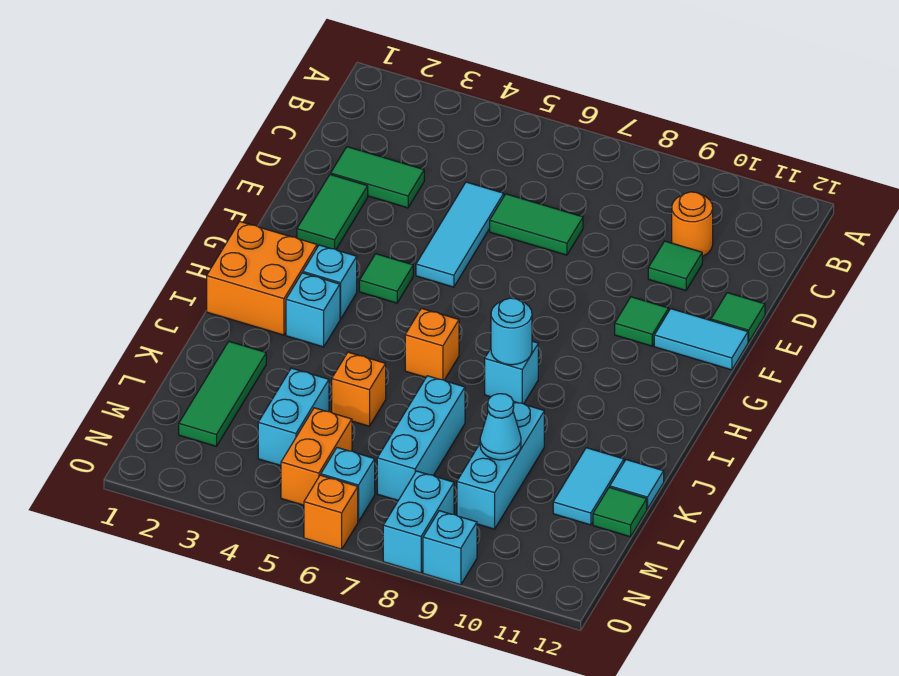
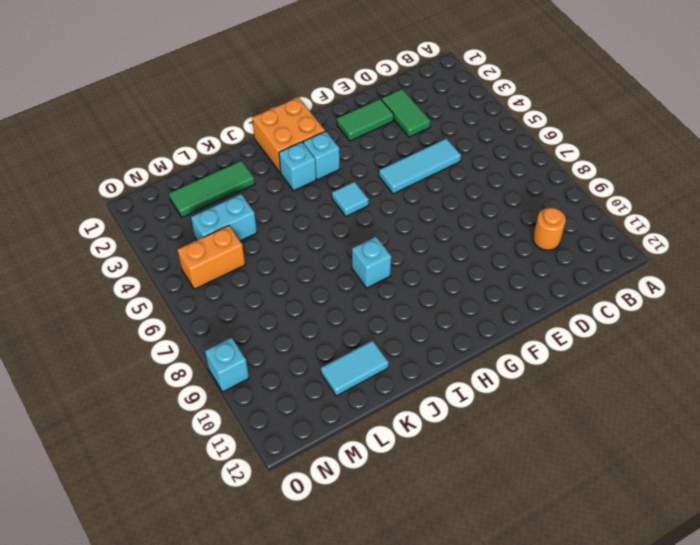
cyan 1x1 tile [332,182,369,216] -> cyan 1x1 tile moved to [610,460,664,509]
none -> green 1x2 tile [490,194,583,255]
none -> green 1x1 tile [648,241,702,291]
none -> green 1x1 tile [711,293,765,342]
none -> green 1x1 tile [615,297,669,346]

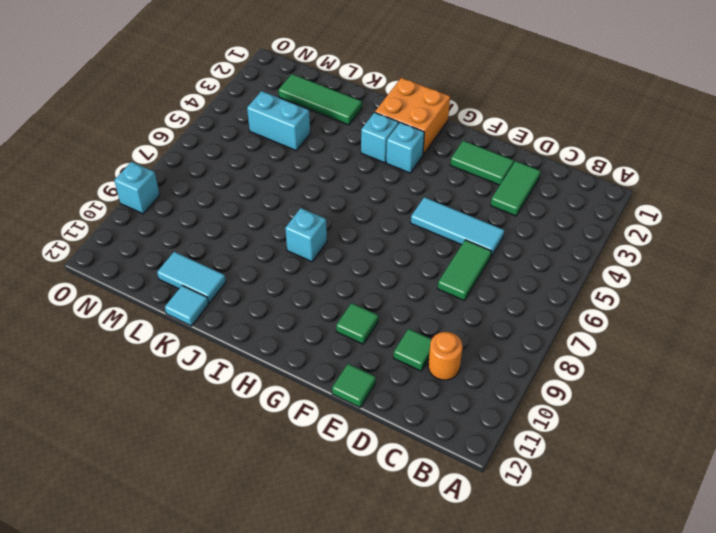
none -> cyan 1x2 tile [654,309,748,370]
none -> green 1x1 tile [359,254,413,303]
none -> orange 1x1 brick [405,308,459,380]
none -> orange 1x1 brick [332,352,386,426]

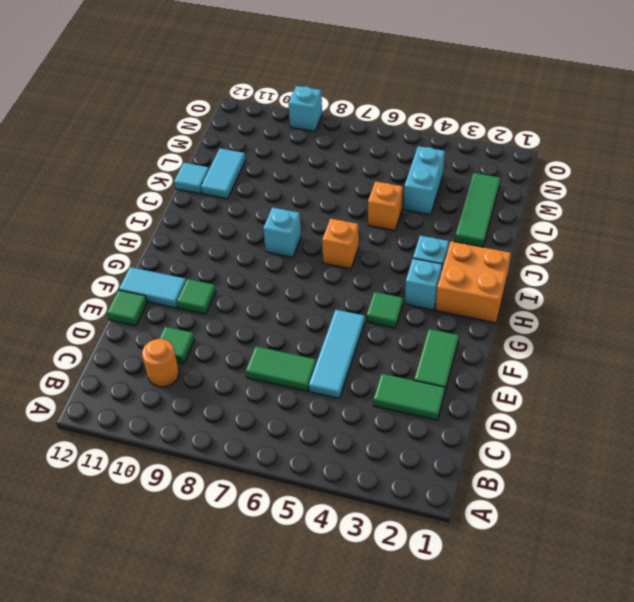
none -> cyan 1x3 brick [377,376,465,500]
none -> cyan 1x3 brick [457,402,544,529]
none -> green 1x1 tile [593,487,647,537]
none -> orange 1x2 brick [281,408,352,505]

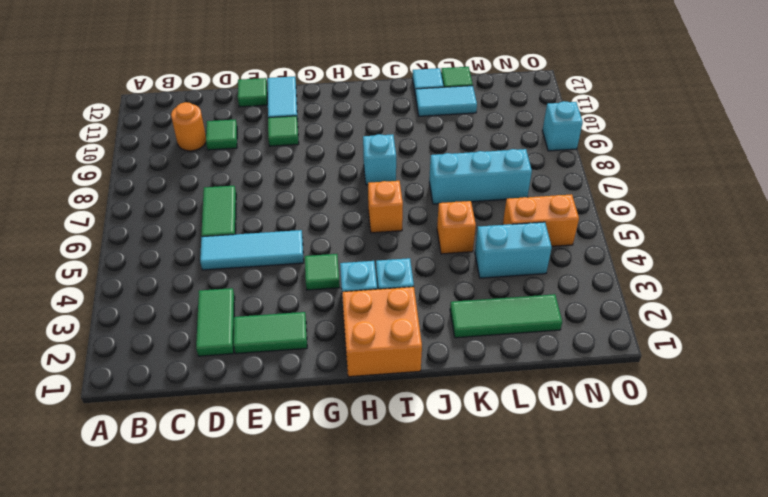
none -> cyan 1x3 brick [457,402,544,529]
none -> cyan 1x1 brick [321,448,375,522]
none -> cyan 1x2 brick [383,471,454,573]
none -> orange 1x1 brick [304,475,358,549]

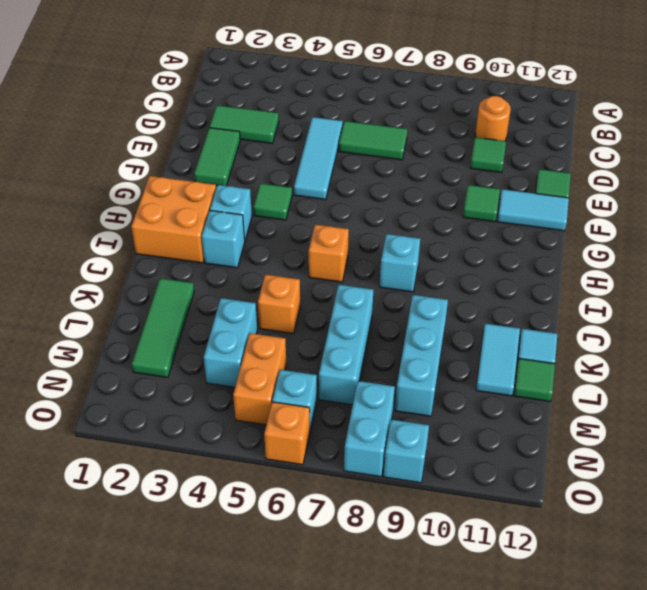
none -> cyan 1x1 round brick [491,298,532,365]
none -> cyan 1x1 cone [480,394,521,460]

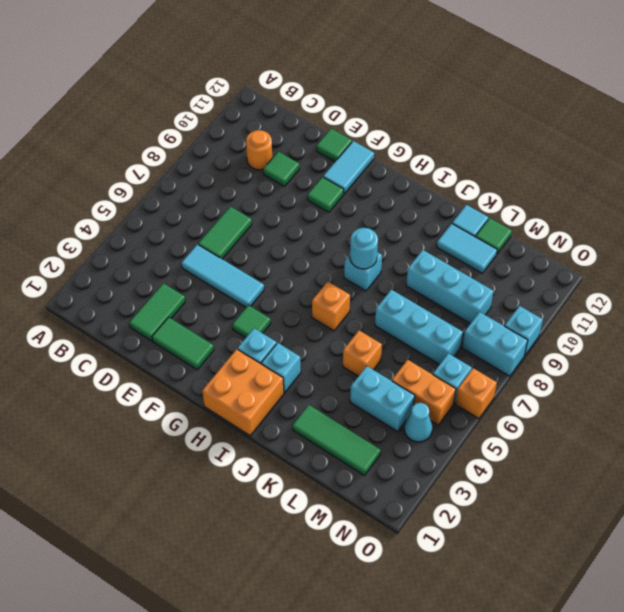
cyan 1x1 cone [404,403,433,442] -> cyan 1x1 cone moved to [480,394,521,460]

